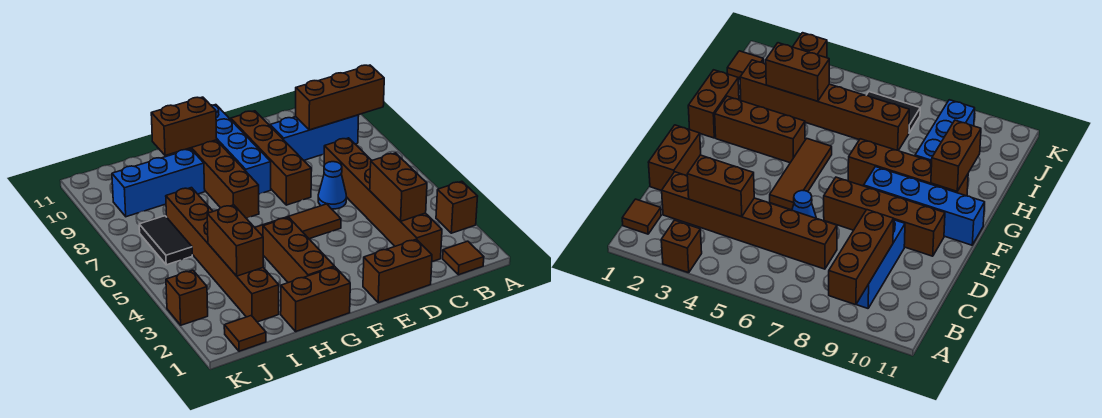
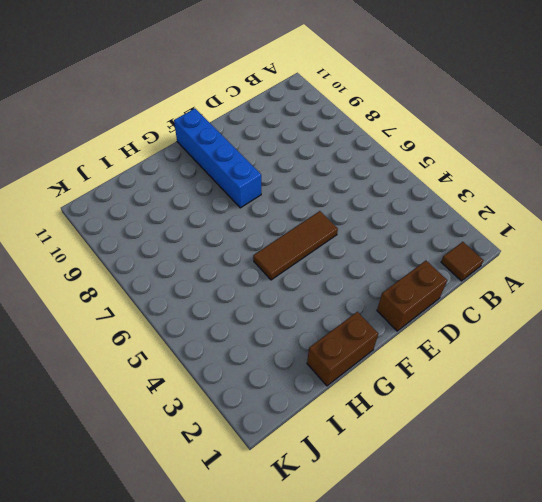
none -> brown 1x1 brick [436,181,478,233]
none -> blue 1x3 brick [270,115,359,160]
none -> brown 1x6 brick [324,138,442,262]

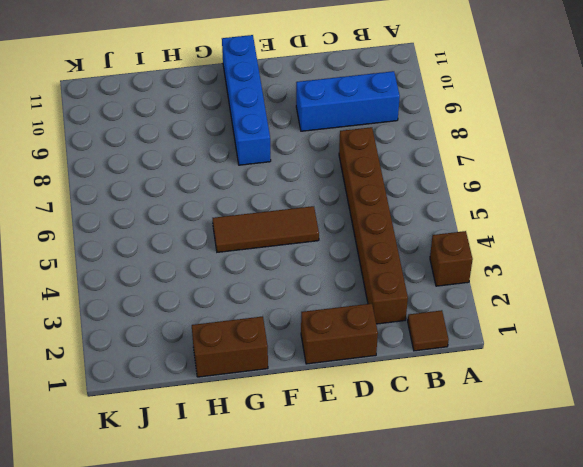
none -> blue 1x1 cone [318,162,347,209]
none -> brown 1x4 brick [231,111,311,205]
none -> brown 1x3 brick [263,217,334,283]

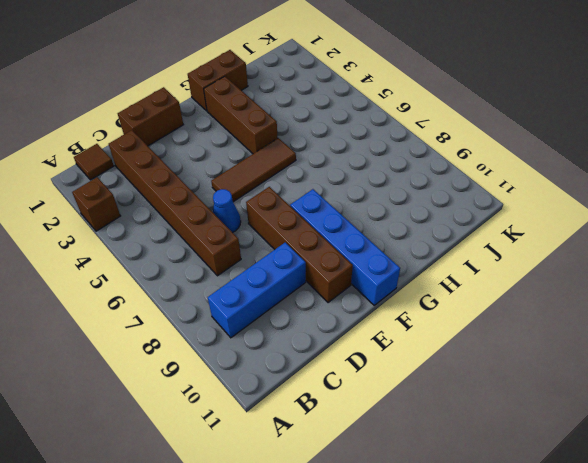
none -> brown 1x4 brick [185,140,259,218]
none -> blue 1x3 brick [112,149,205,217]
none -> brown 1x6 brick [166,188,279,322]

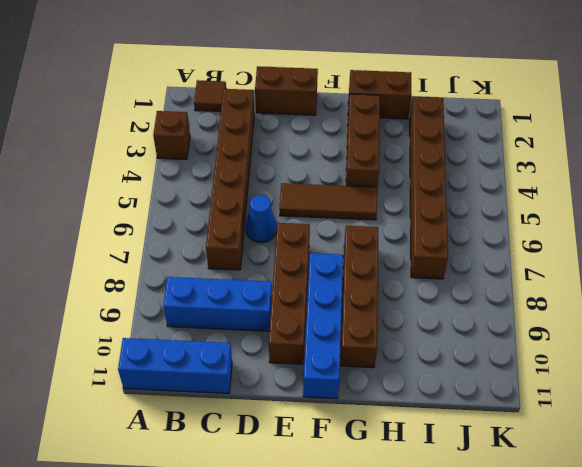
blue 1x3 brick [118,338,232,393] -> blue 1x3 brick moved to [112,149,205,217]
none -> brown 1x1 tile [224,316,266,351]
none -> black 1x2 tile [139,216,192,265]
none -> brown 1x1 brick [166,270,208,325]

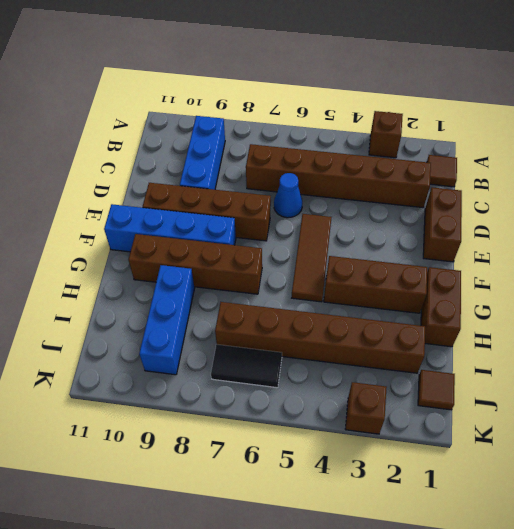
none -> brown 1x3 brick [296,65,384,130]
none -> brown 1x2 brick [370,153,427,221]
none -> brown 1x2 brick [151,97,217,156]

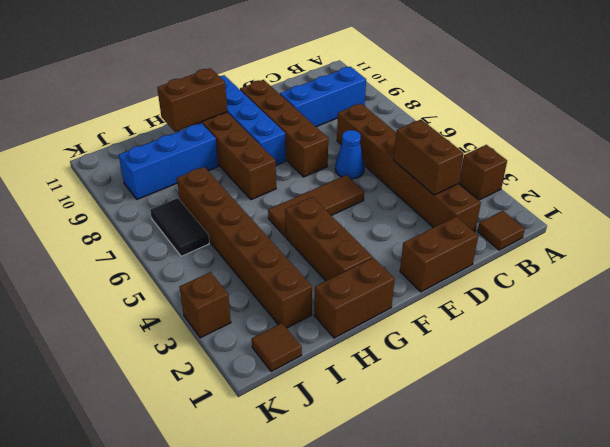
none -> brown 1x3 brick [296,65,384,130]
none -> brown 1x2 brick [207,205,263,276]

